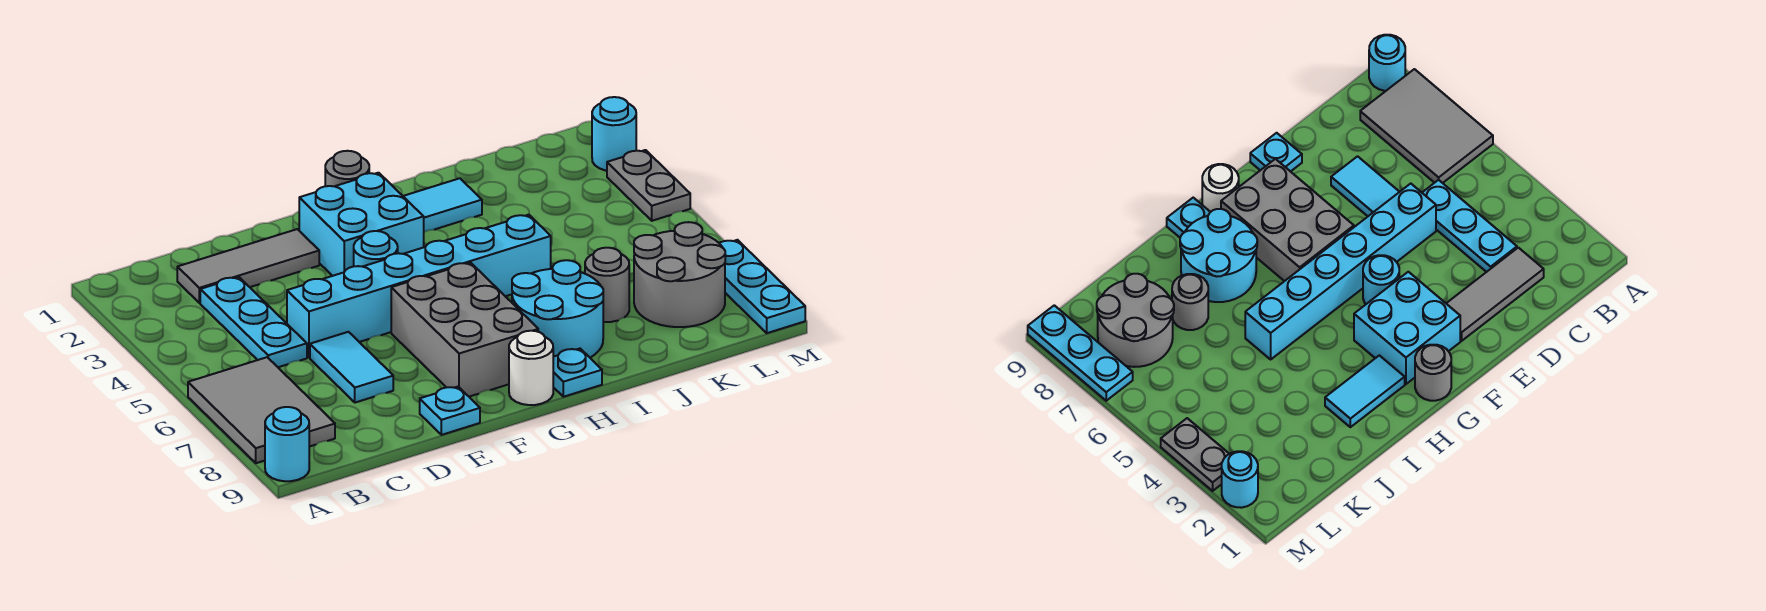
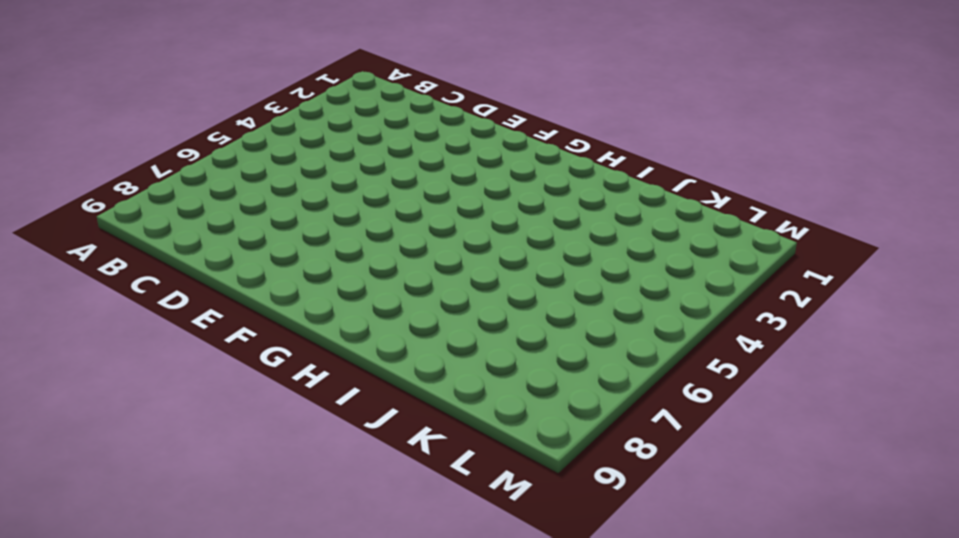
none -> grey 2x3 tile [188,357,335,463]
none -> cyan 1x1 round brick [265,407,309,481]
none -> grey 1x3 tile [177,229,319,303]

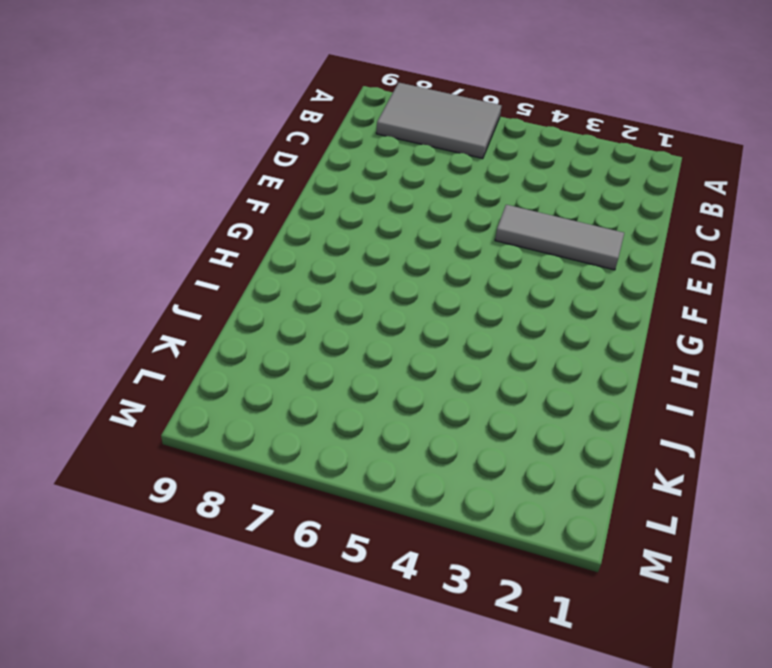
grey 1x3 tile [495,205,624,270] -> grey 1x3 tile turned to [177,229,319,303]
none -> cyan 1x1 round brick [265,407,309,481]
none -> cyan 1x3 plate [200,277,307,367]
none -> cyan 1x6 brick [287,215,551,358]

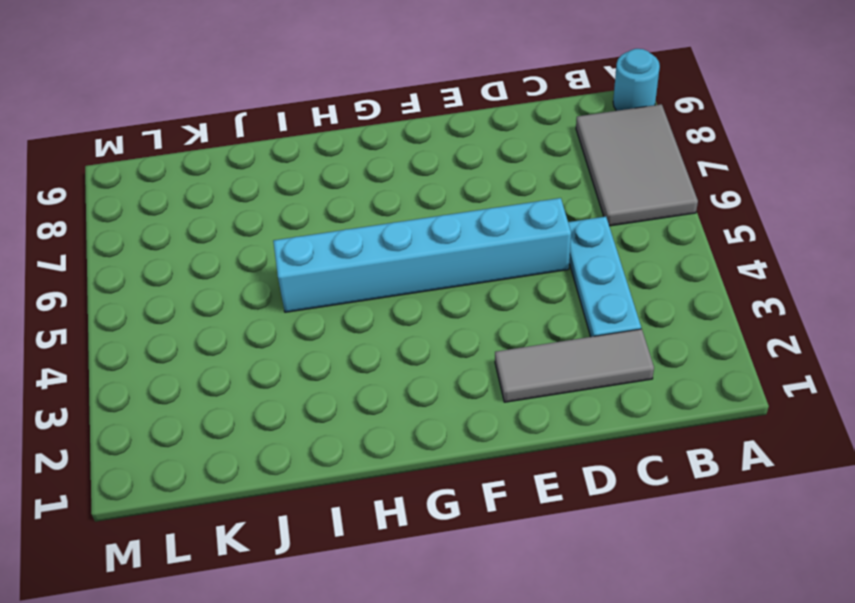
none -> cyan 1x2 tile [310,332,393,403]
none -> cyan 1x1 plate [420,387,480,435]
none -> cyan 2x2 brick [299,173,424,276]

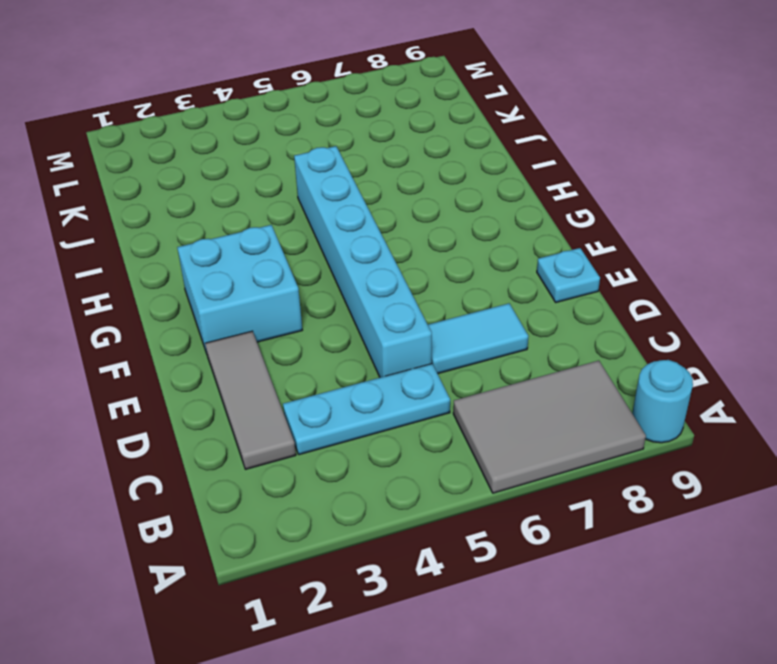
none -> cyan 1x1 round brick [354,231,398,267]
none -> grey 2x3 brick [391,263,538,397]
none -> grey 1x1 round brick [325,151,369,186]

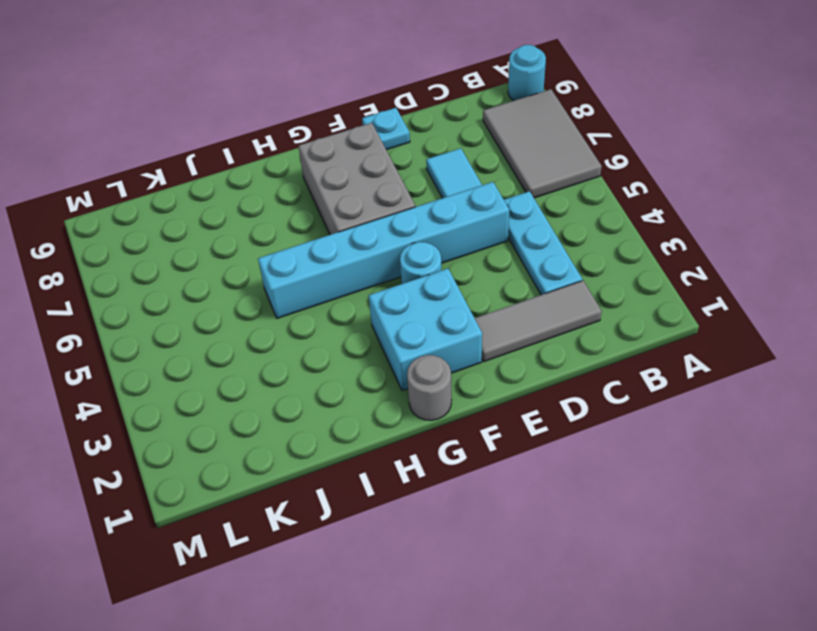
none -> white 1x1 round brick [509,331,553,405]
none -> cyan 1x2 tile [403,178,482,232]
none -> cyan 2x2 round brick [512,260,603,358]

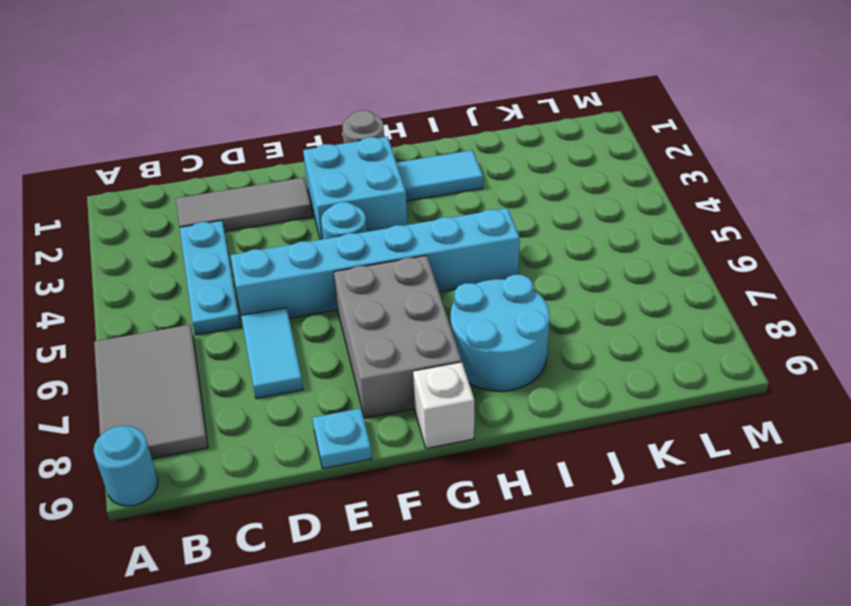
white 1x1 brick [413,362,474,448] -> white 1x1 round brick [509,331,553,405]
none -> cyan 1x1 plate [553,349,602,397]
none -> grey 1x1 round brick [585,248,629,322]
none -> grey 2x2 round brick [634,222,725,327]

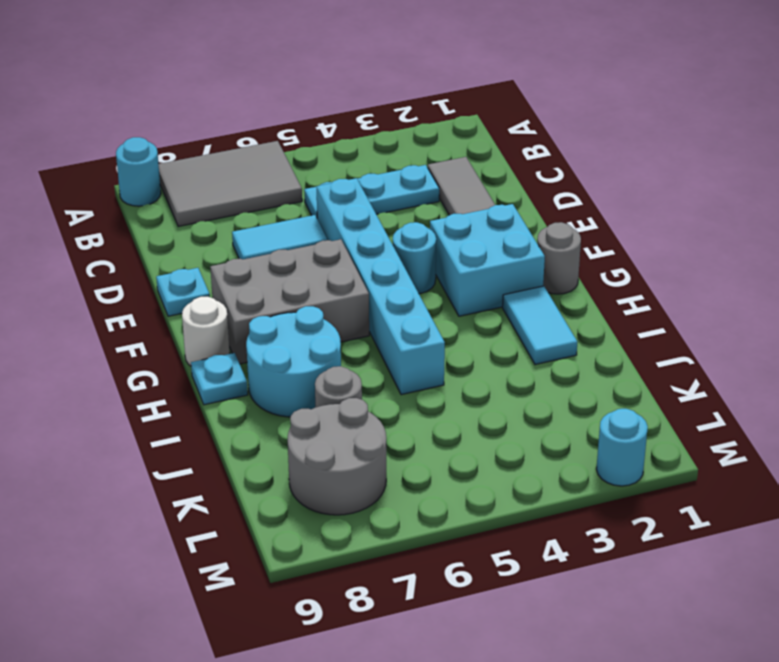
none -> grey 1x2 plate [607,150,690,221]
none -> cyan 1x3 plate [719,240,805,333]

